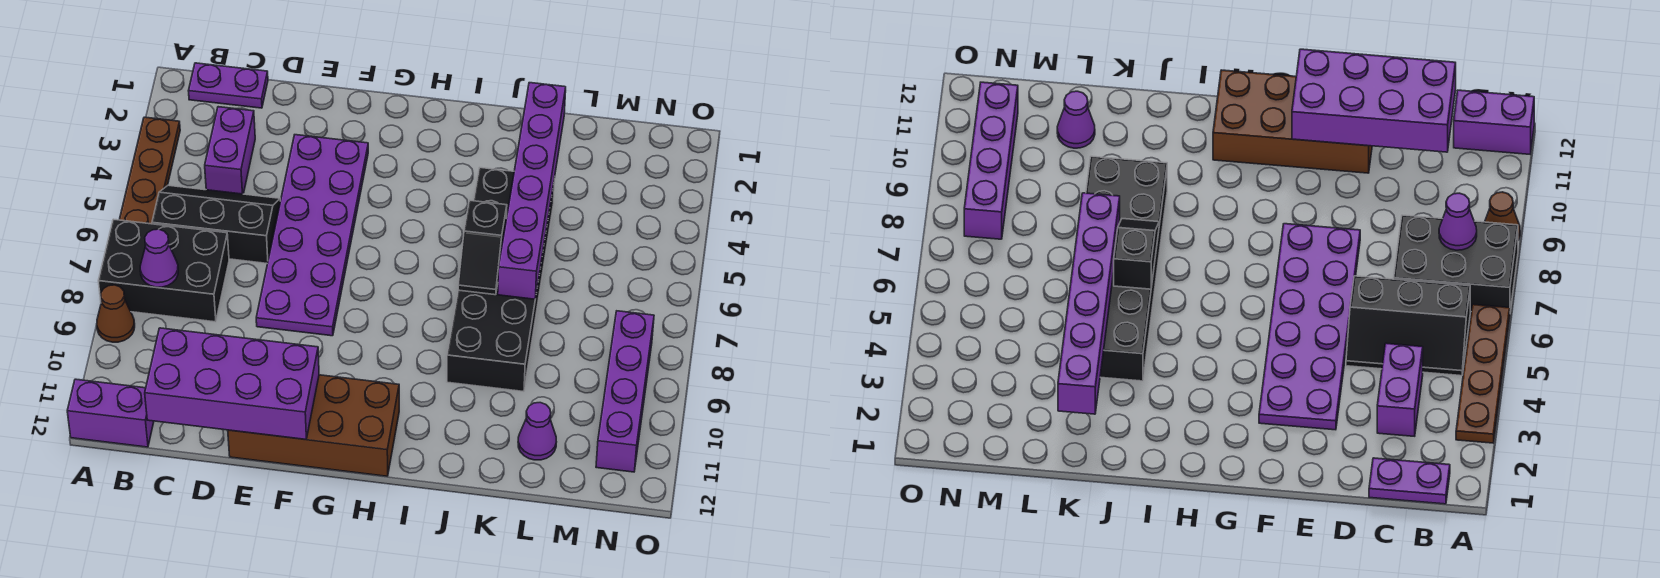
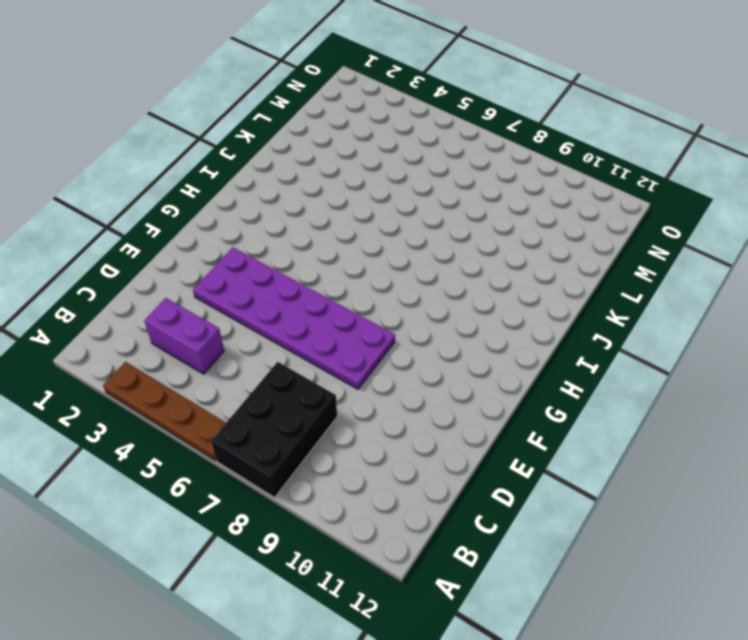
none -> brown 1x1 cone [97,285,135,342]
none -> purple 1x2 brick [67,379,154,447]
none -> purple 1x2 plate [189,63,268,108]

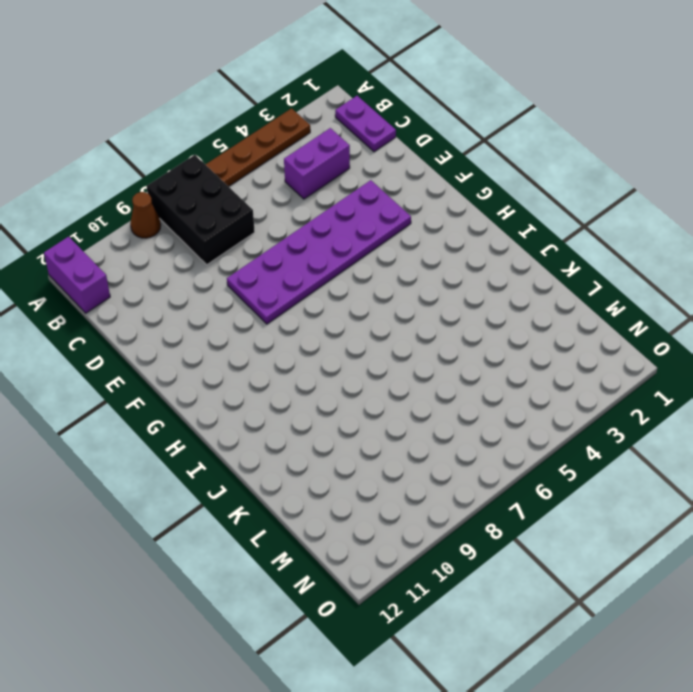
none -> black 2x3 slope [152,185,280,264]
none -> brown 2x4 brick [228,375,399,476]
none -> black 2x6 brick [447,168,555,392]

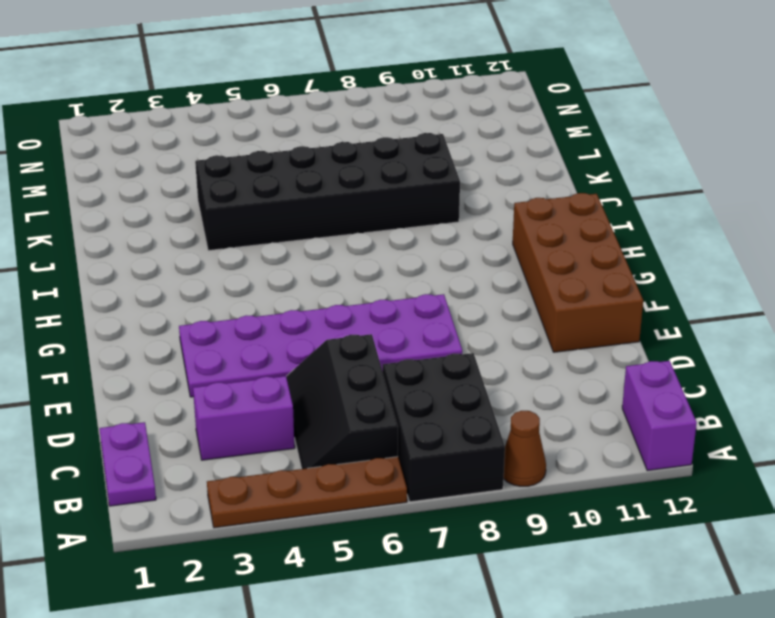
none -> purple 1x1 cone [518,403,556,460]
none -> purple 1x4 brick [596,311,654,472]
none -> purple 1x1 cone [140,229,178,287]

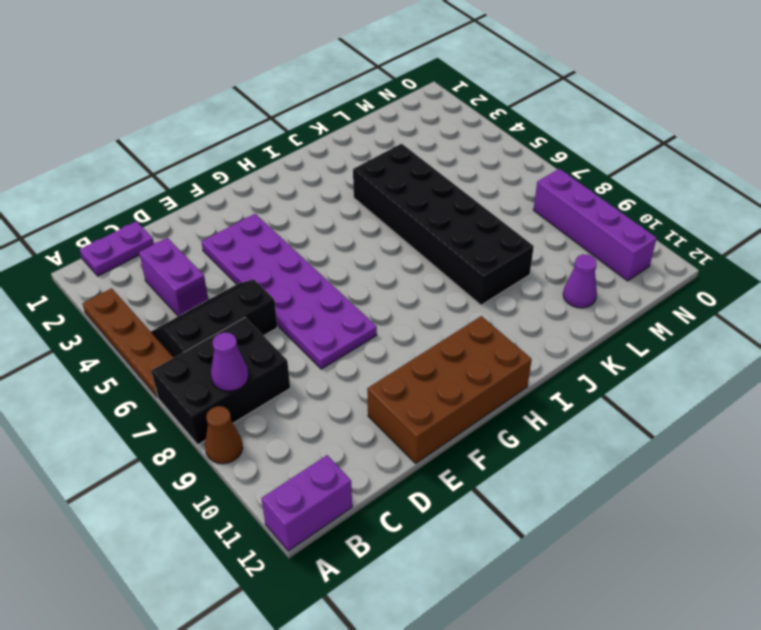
none -> purple 2x4 brick [145,328,319,439]
none -> black 1x2 slope [458,201,507,295]
none -> purple 1x6 brick [498,83,566,299]

